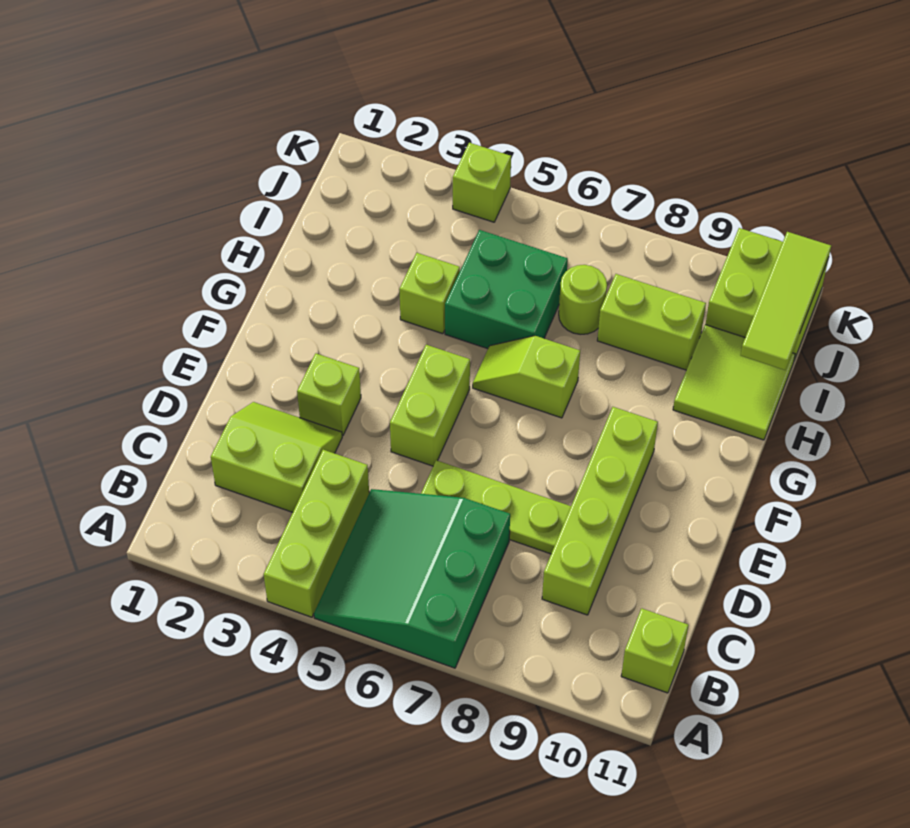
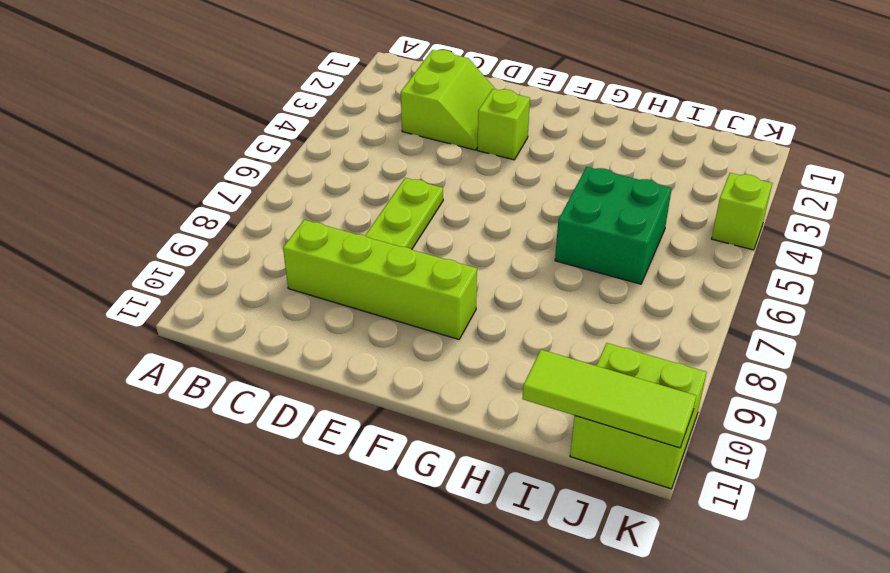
none -> lime 1x3 brick [264,450,369,617]
none -> green 3x3 slope [314,489,510,668]
none -> lime 1x1 brick [621,608,688,693]

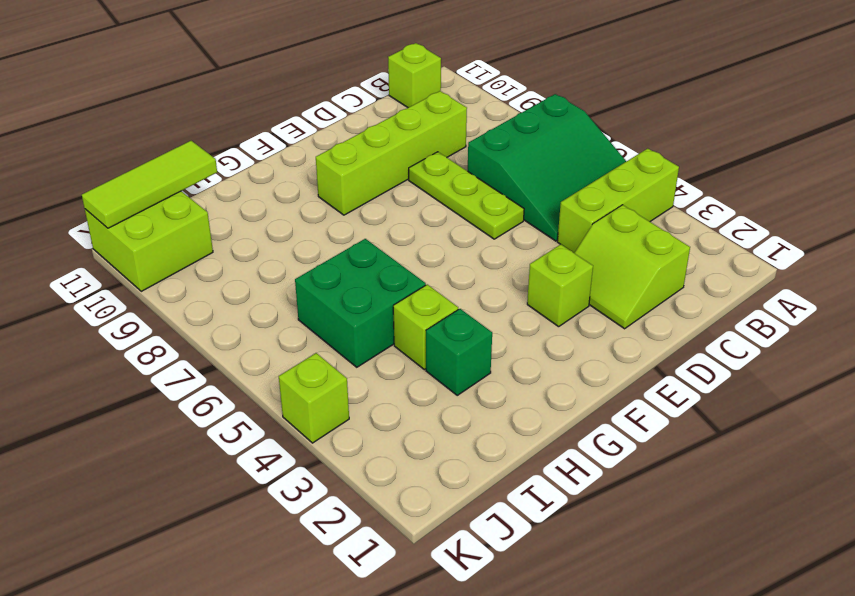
green 1x1 brick [426,309,492,395] -> none
none -> lime 1x2 brick [390,344,470,466]
none -> lime 1x2 slope [473,336,580,418]
none -> lime 2x2 tile [673,325,795,440]

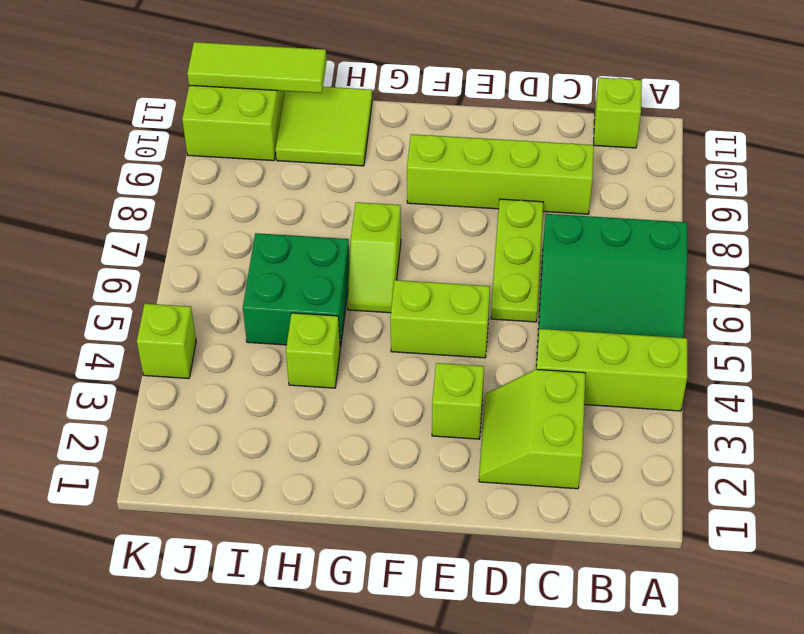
none -> lime 1x1 round brick [559,265,607,334]
none -> lime 1x2 brick [597,274,706,370]

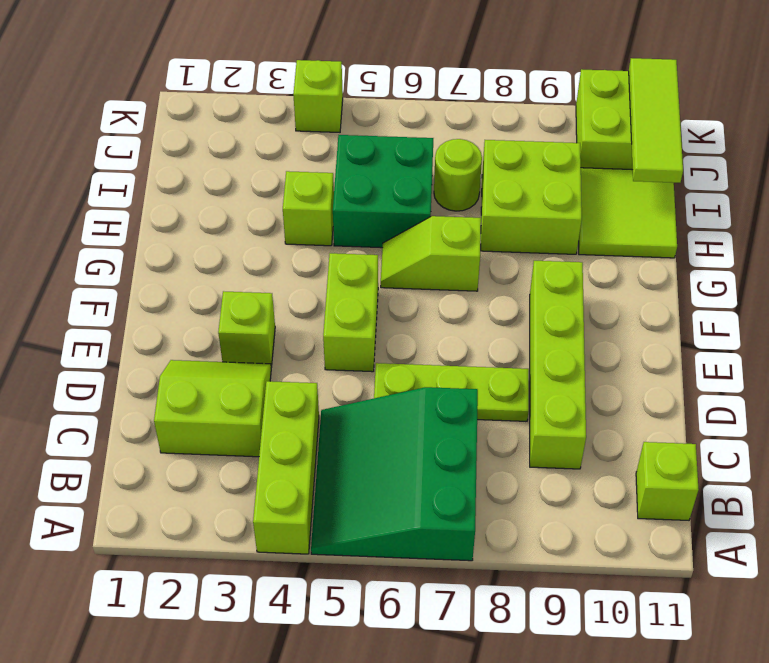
lime 2x2 brick [481,140,582,254] -> lime 1x2 brick [597,274,706,370]

